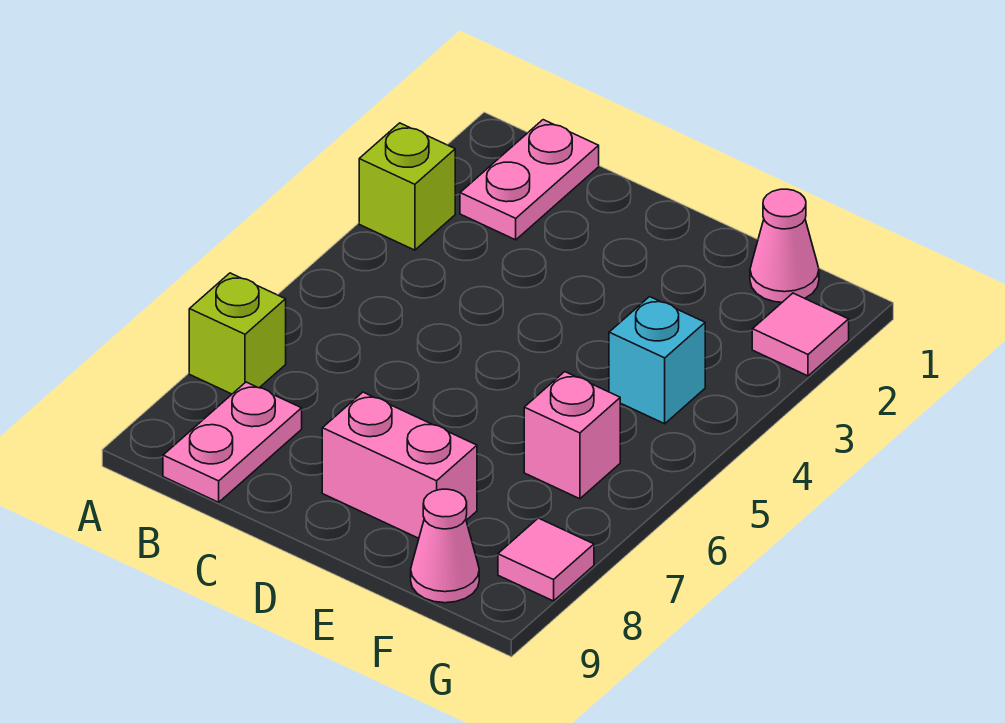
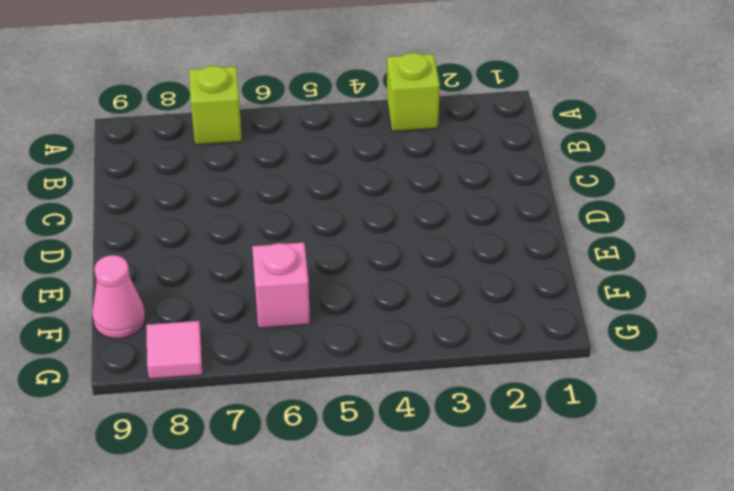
none -> pink 1x2 plate [460,120,599,240]
none -> pink 1x2 plate [163,382,302,502]

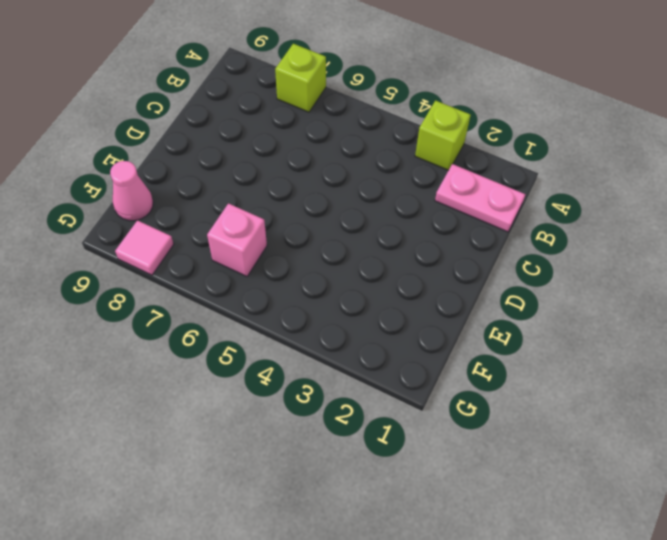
none -> pink 1x2 plate [163,382,302,502]
none -> pink 1x2 brick [322,392,477,538]

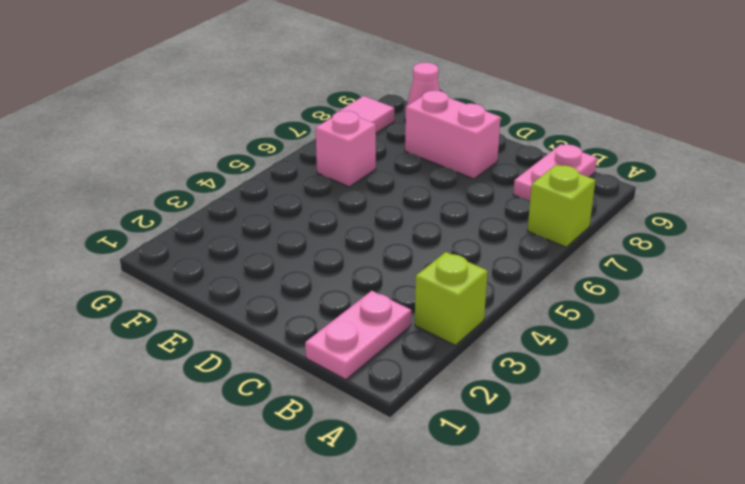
none -> pink 1x1 cone [750,189,819,302]
none -> cyan 1x1 brick [609,297,705,424]

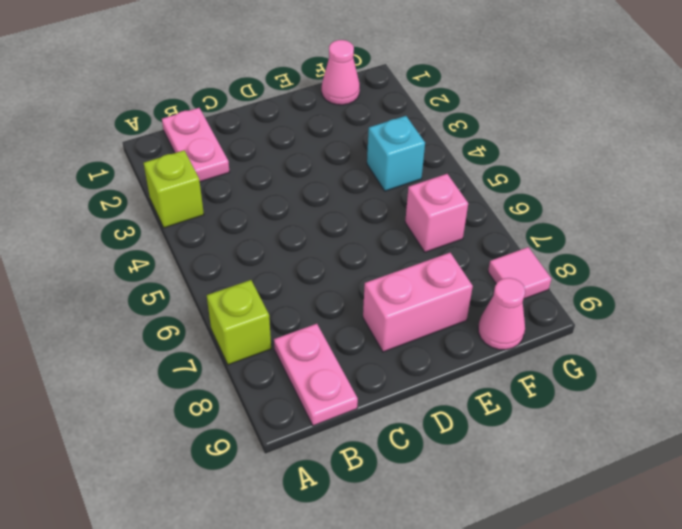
none -> pink 1x1 tile [752,293,849,376]

